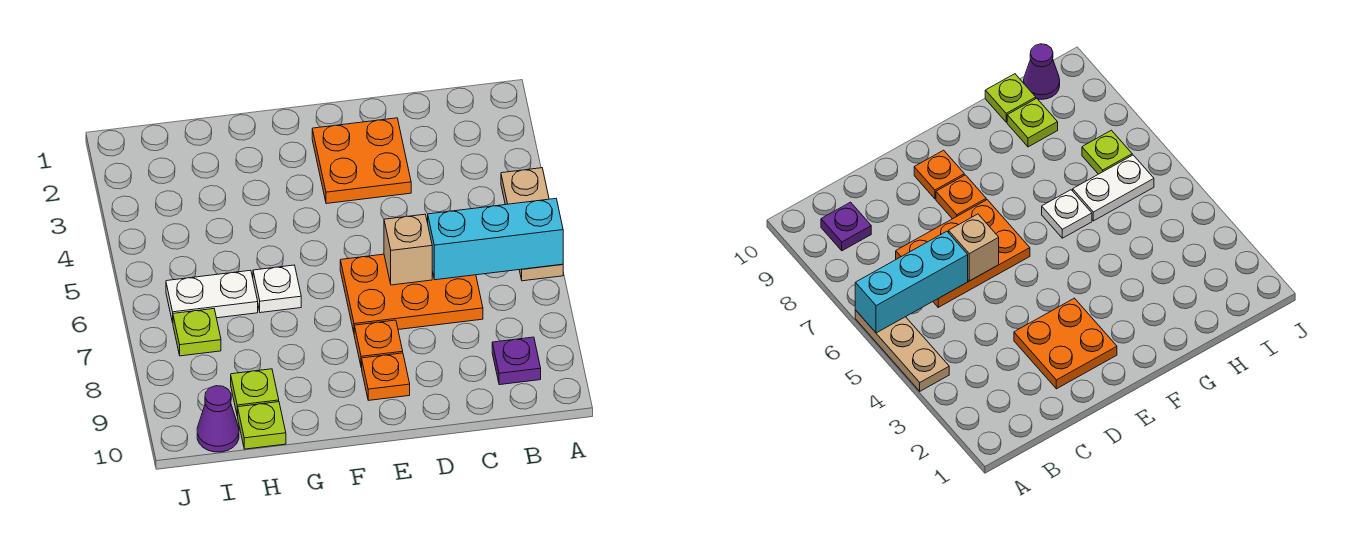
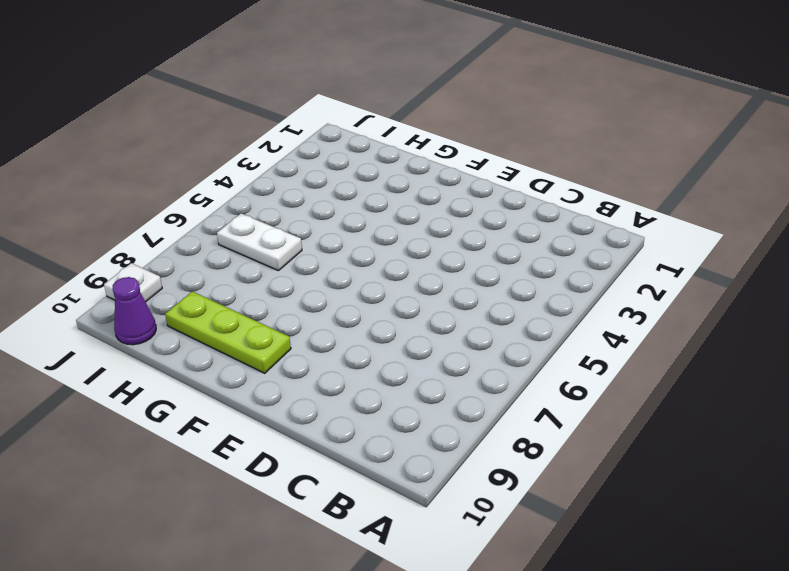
lime 1x3 plate [165,291,291,373] -> lime 1x1 plate [231,369,279,416]
white 1x1 plate [104,263,162,302] -> white 1x1 plate moved to [253,265,301,313]
none -> tan 1x3 plate [501,168,563,281]
none -> purple 1x1 plate [492,337,541,385]
none -> orange 2x3 plate [340,254,483,332]

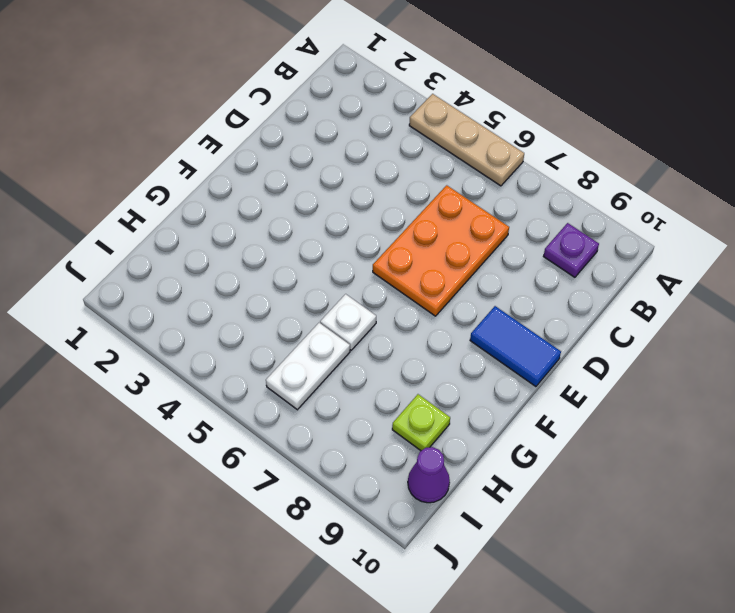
blue 1x2 tile [470,306,561,387] -> orange 1x1 plate [362,353,410,400]
none -> orange 2x2 plate [312,118,411,204]
none -> orange 1x1 plate [354,320,403,368]
none -> lime 1x1 plate [238,402,286,449]

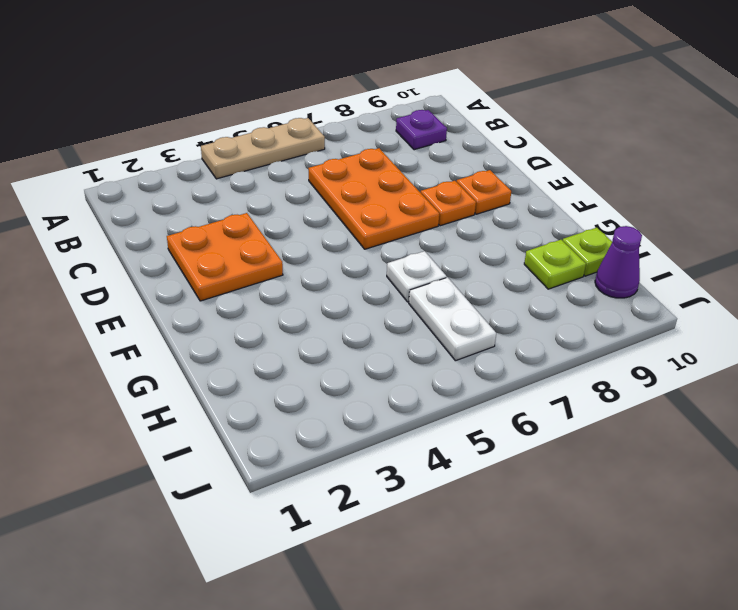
none -> lime 1x1 plate [173,309,221,356]
none -> cyan 1x3 brick [428,199,563,280]
none -> tan 1x1 brick [384,214,432,285]

